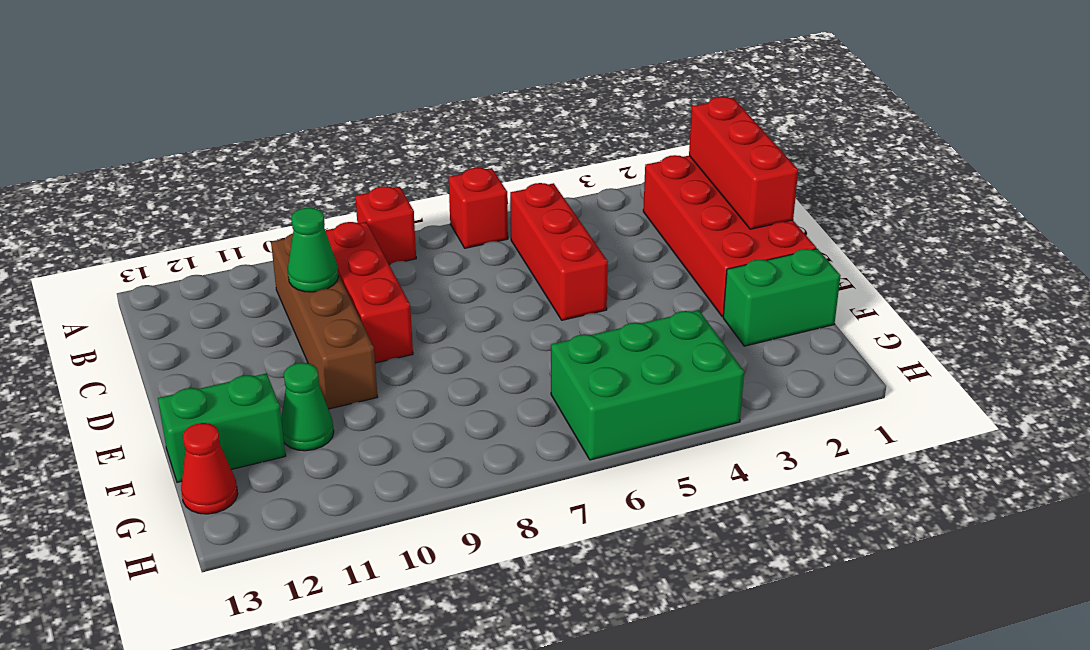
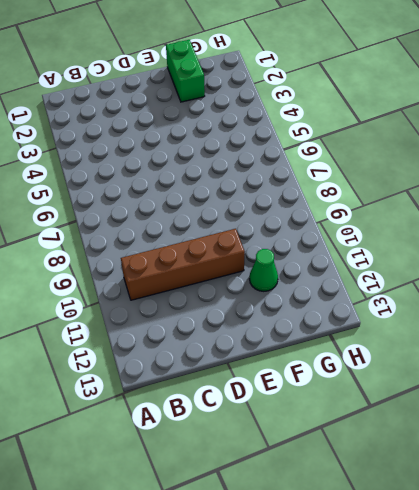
none -> red 1x1 brick [449,168,508,248]
none -> red 1x1 brick [355,186,416,265]
none -> red 2x4 brick [643,155,816,317]

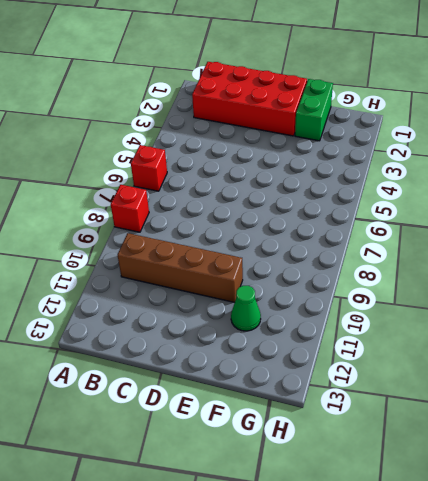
none -> red 1x3 brick [510,183,608,320]
none -> red 1x3 brick [325,222,413,363]
none -> green 1x2 brick [158,373,286,482]

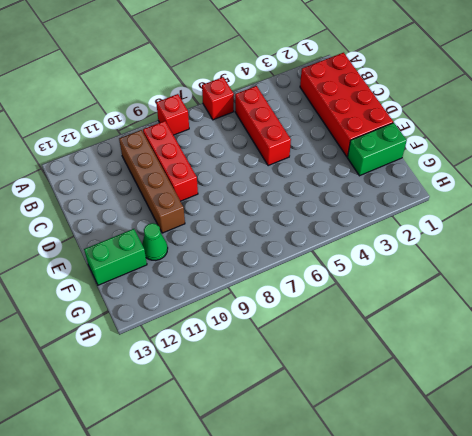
none -> green 2x3 brick [551,310,744,460]
none -> red 1x1 cone [181,423,238,514]
none -> red 1x3 brick [689,97,798,229]

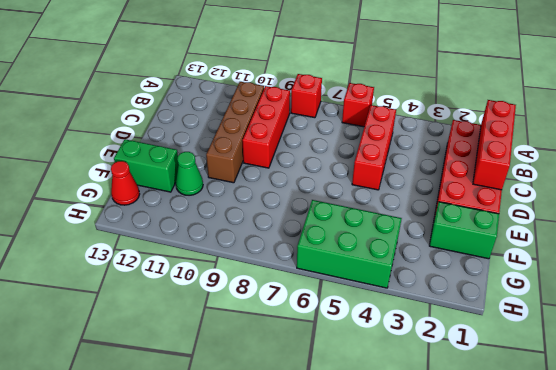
none -> green 1x1 cone [288,208,338,292]

